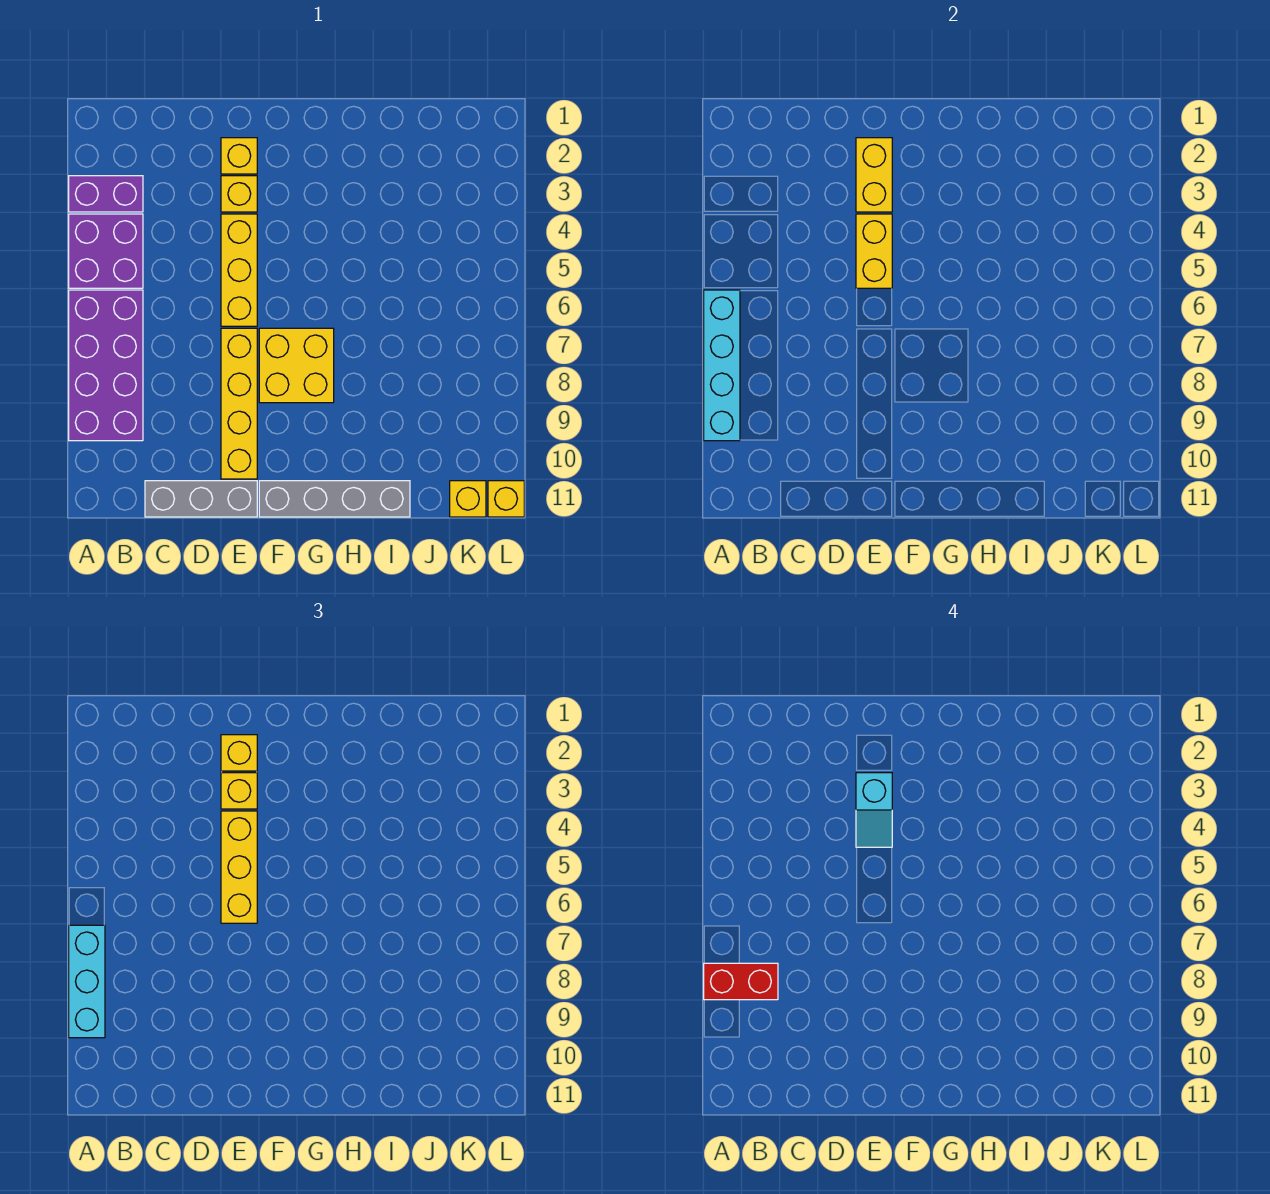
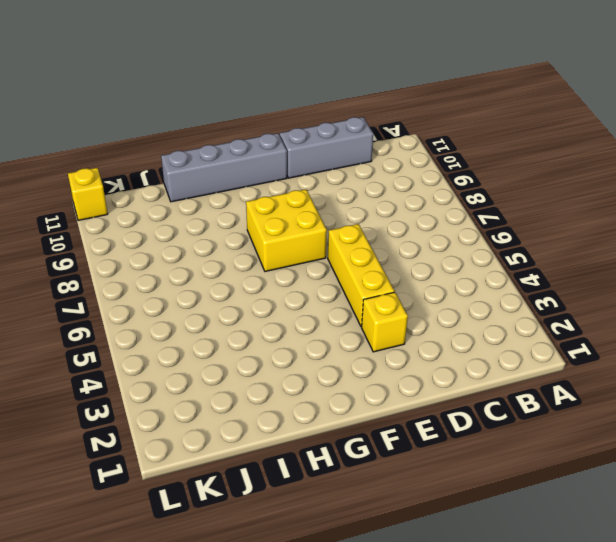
none -> purple 1x2 brick [69,176,143,212]
none -> purple 2x2 brick [69,214,143,288]
none -> purple 2x4 brick [69,290,143,441]

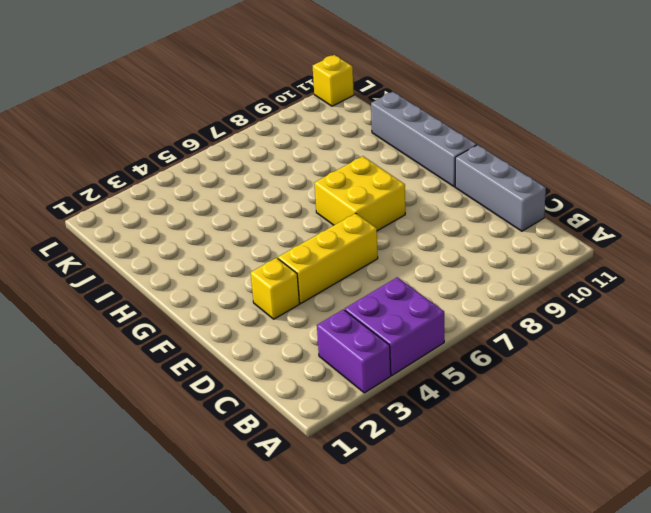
none -> purple 2x4 brick [69,290,143,441]
none -> yellow 1x1 brick [221,138,257,174]
none -> yellow 1x4 brick [221,328,257,479]

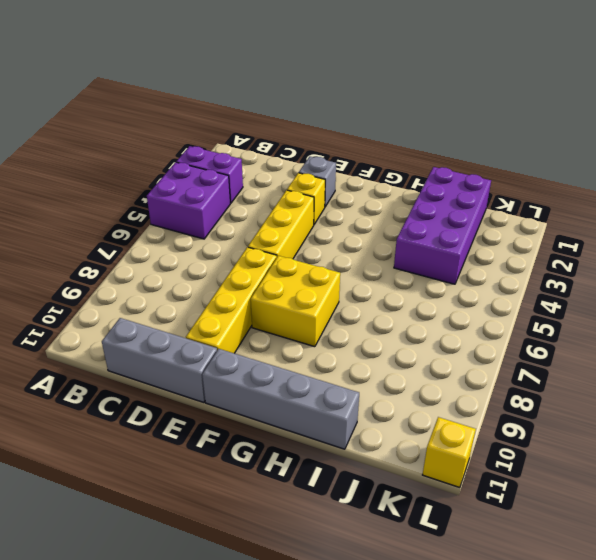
grey 1x1 brick [299,157,336,207] -> yellow 1x1 brick [221,138,257,174]
purple 2x4 brick [394,167,491,284] -> purple 2x4 brick moved to [69,290,143,441]
none -> yellow 1x1 brick [450,481,486,517]
none -> cyan 1x4 brick [704,290,740,441]
none -> yellow 1x2 brick [856,138,892,212]

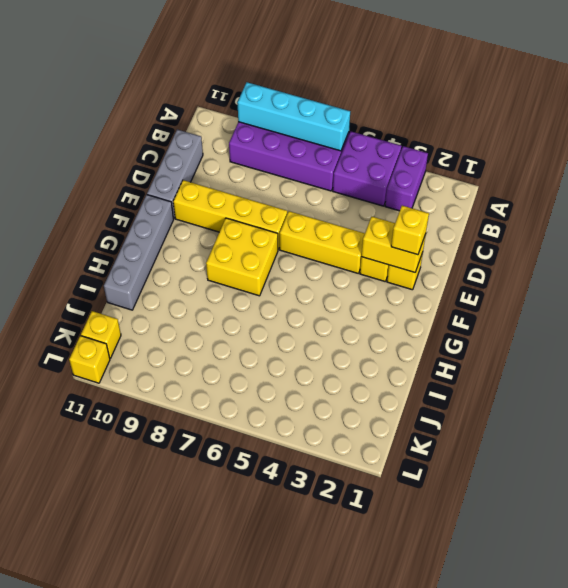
none -> yellow 1x2 brick [856,214,892,288]
none -> cyan 1x3 brick [69,925,105,1038]
none -> yellow 1x1 brick [221,773,257,809]

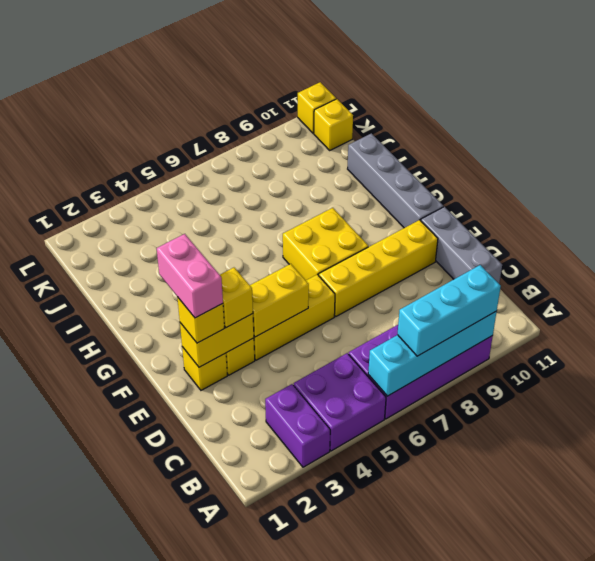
pink 1x2 brick [157,234,223,318] -> none
none -> yellow 1x3 brick [221,811,257,923]
none -> red 1x2 brick [704,963,778,1000]
none -> cyan 1x2 slope [856,773,892,847]

